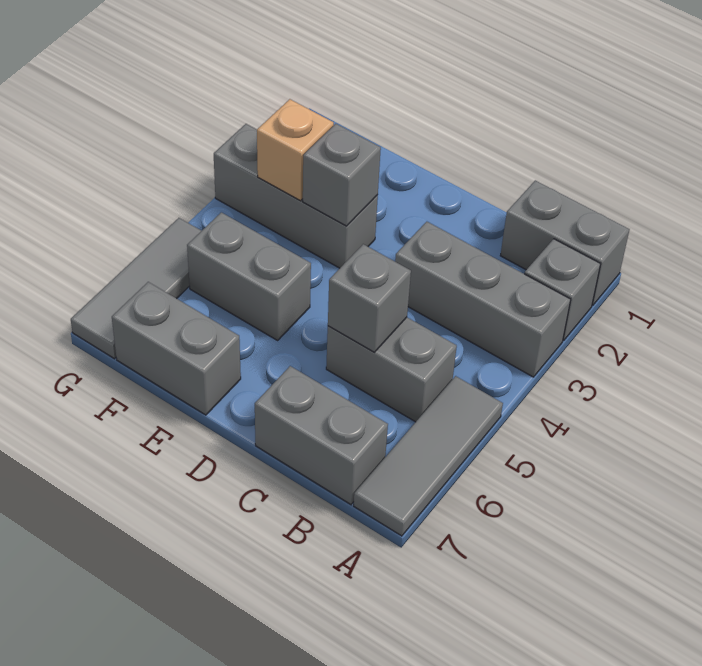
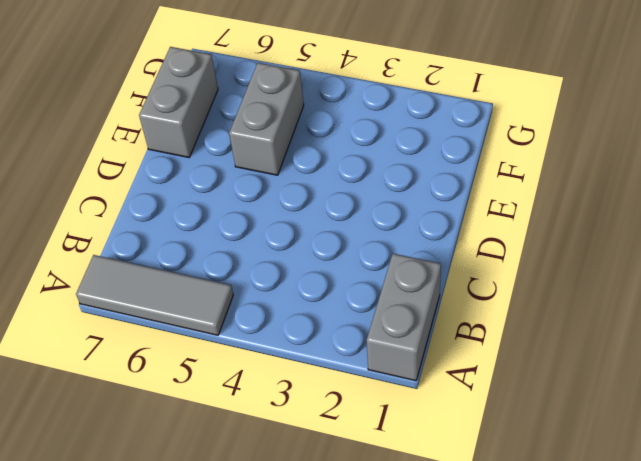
none -> grey 1x1 brick [524,239,601,341]
none -> grey 1x3 brick [395,222,571,377]
none -> grey 1x2 brick [326,317,457,422]

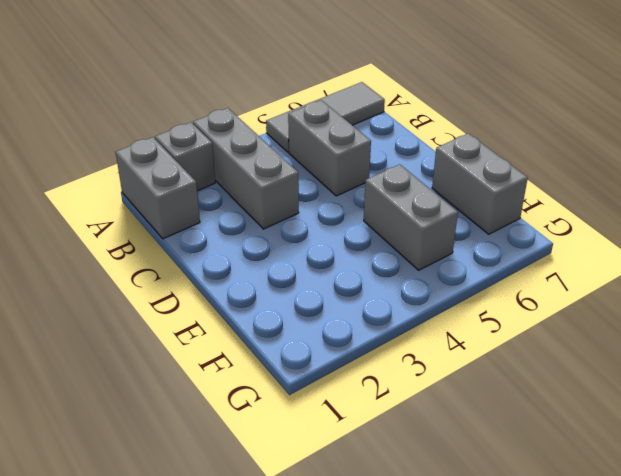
none -> grey 1x2 brick [255,366,388,504]
none -> grey 1x3 brick [214,124,378,268]
none -> grey 1x3 tile [71,218,201,359]

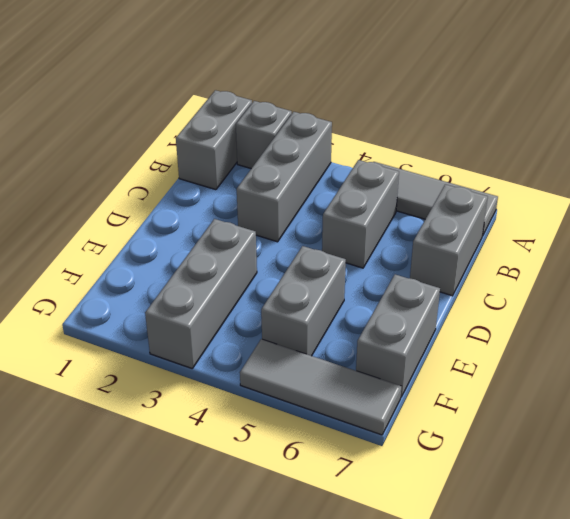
none -> grey 1x1 brick [328,244,411,352]
none -> grey 1x1 brick [303,124,381,226]
none -> tan 1x1 brick [257,99,334,201]

